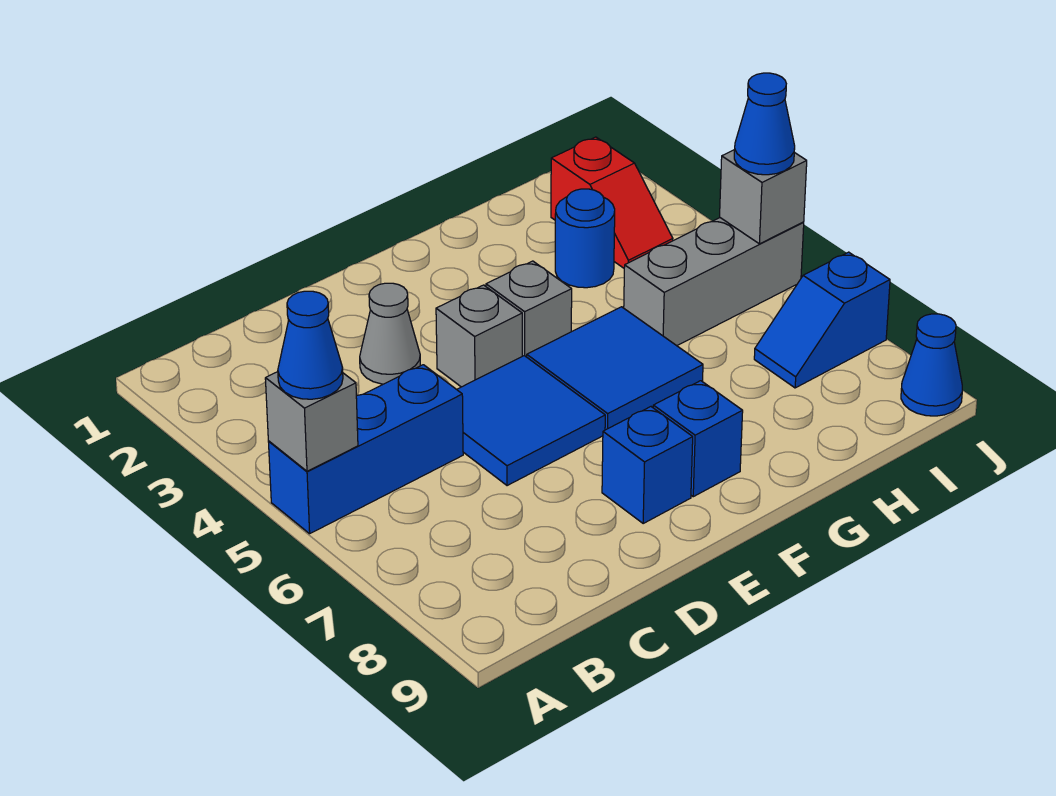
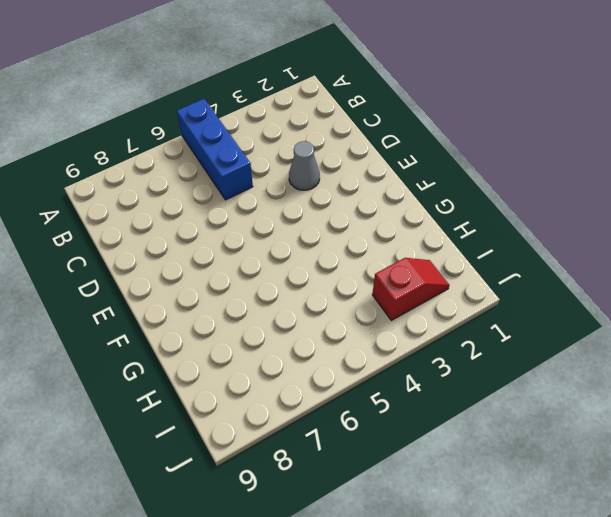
red 1x2 slope [372,258,449,320] -> red 1x2 slope turned to [551,137,673,268]
none -> blue 2x2 tile [457,356,605,486]
none -> grey 1x1 brick [436,285,522,387]
none -> blue 1x1 brick [602,407,693,523]

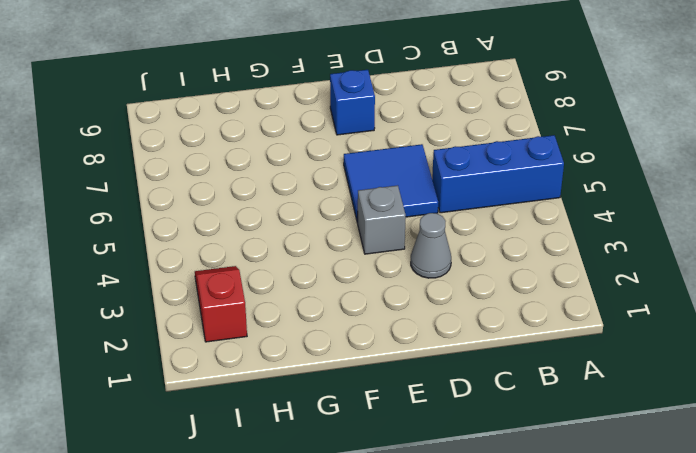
none -> grey 1x1 brick [486,261,572,357]
none -> blue 2x2 tile [527,307,703,430]
none -> blue 1x1 brick [653,381,743,497]

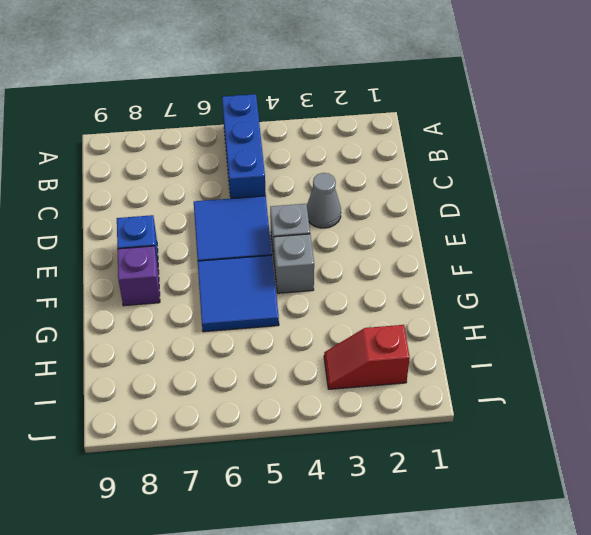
purple 1x1 brick [117,246,160,306] -> blue 1x1 brick [653,381,743,497]
none -> blue 1x1 round brick [555,189,615,288]
none -> grey 1x3 brick [624,218,804,346]
none -> blue 1x2 slope [754,252,890,388]

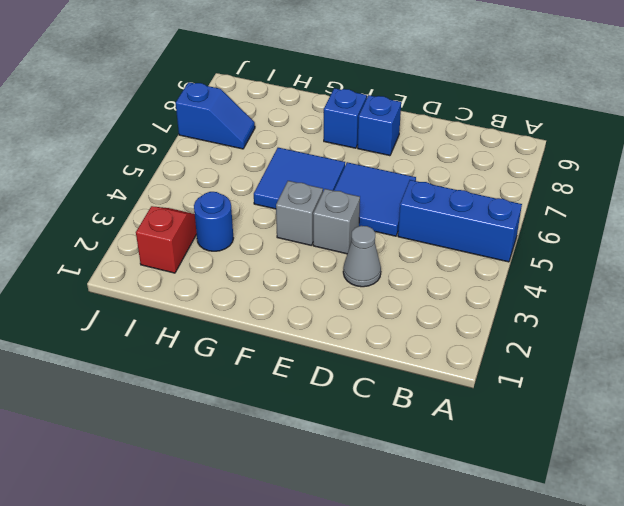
none -> grey 1x3 brick [624,218,804,346]
none -> blue 1x1 cone [901,314,962,416]
none -> grey 1x1 brick [265,372,358,471]

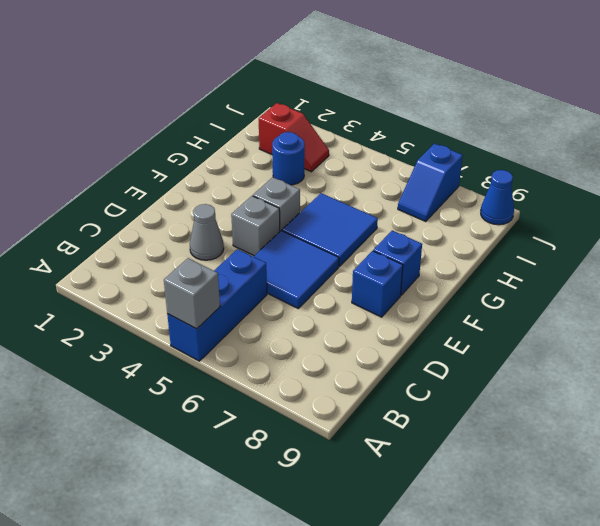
none -> grey 1x3 brick [624,218,804,346]
none -> grey 1x1 brick [720,150,807,244]
none -> blue 1x1 cone [278,291,343,399]

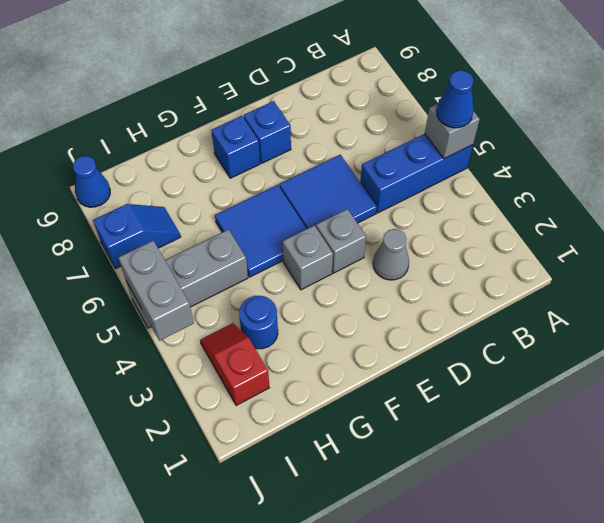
grey 1x2 brick [118,241,194,341] -> grey 1x1 brick [720,150,807,244]
none -> blue 1x1 cone [734,73,795,175]

